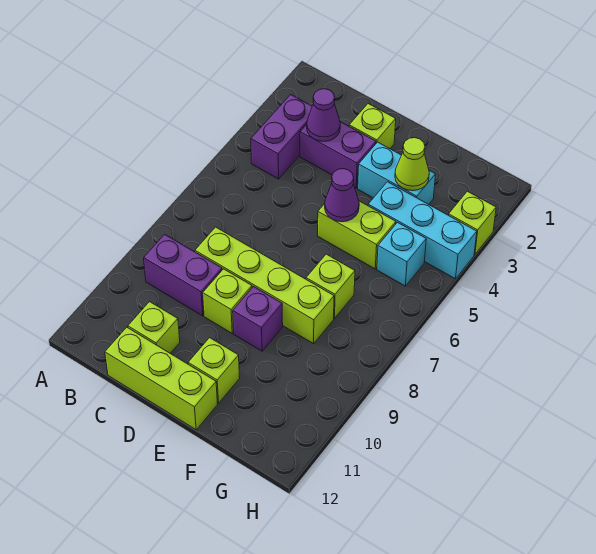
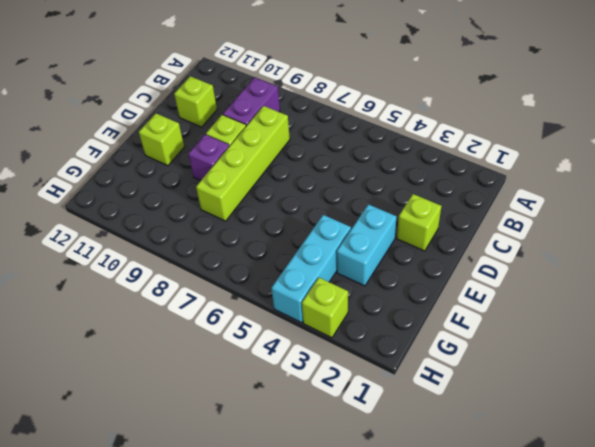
none -> purple 1x2 brick [251,95,312,179]
none -> purple 1x2 brick [300,122,376,188]
none -> lime 1x3 brick [105,327,218,430]

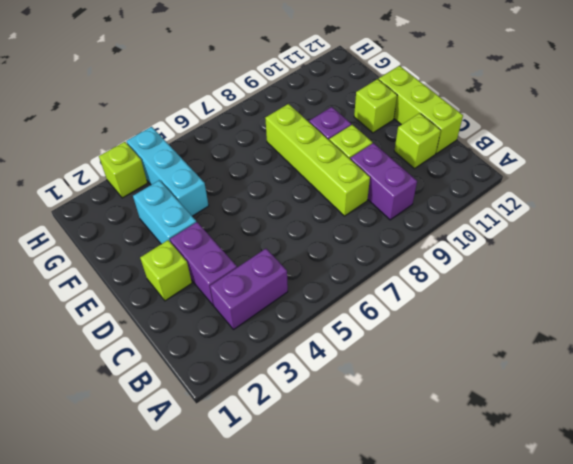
none -> lime 1x2 brick [318,201,396,269]
none -> lime 1x1 brick [306,254,355,318]
none -> cyan 1x1 brick [377,223,426,286]

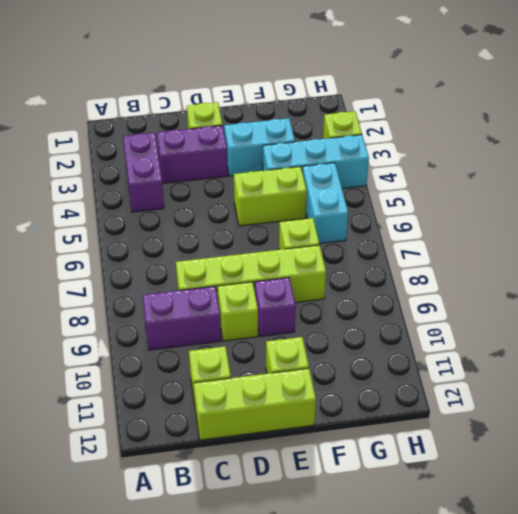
cyan 1x2 brick [302,163,348,244] -> cyan 1x1 brick [377,223,426,286]
none -> purple 1x1 cone [307,89,340,141]
none -> purple 1x1 cone [325,169,359,222]
none -> lime 1x1 cone [395,138,429,191]

